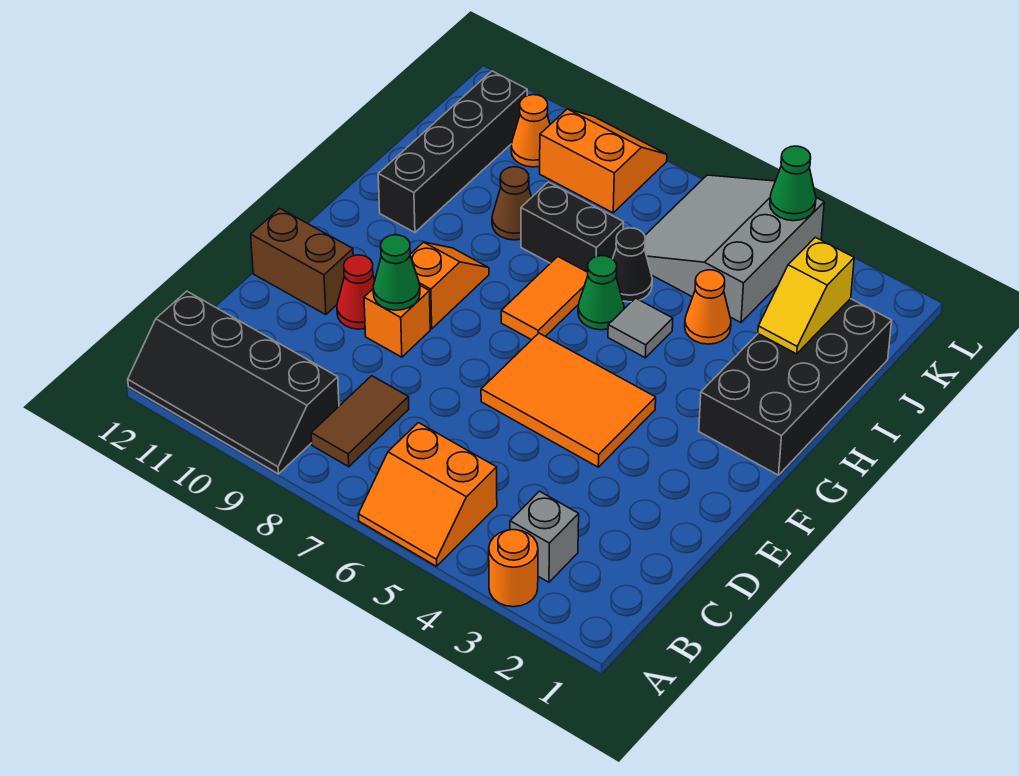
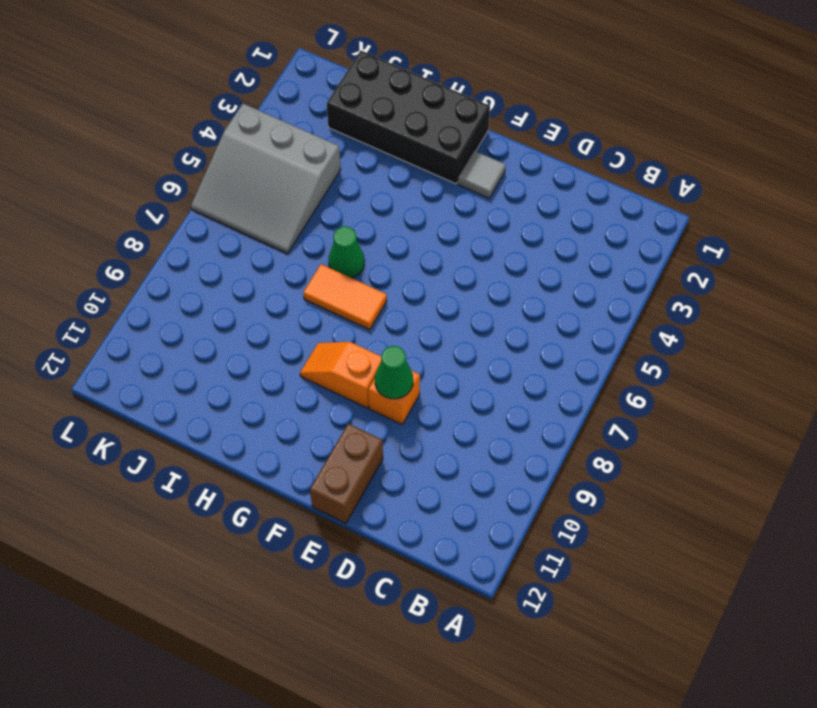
grey 1x1 tile [458,151,506,198] -> grey 1x1 tile moved to [608,298,673,358]
none -> orange 1x1 round brick [489,530,538,607]
none -> orange 2x2 slope [358,423,497,566]
none -> black 2x4 slope [128,291,339,474]

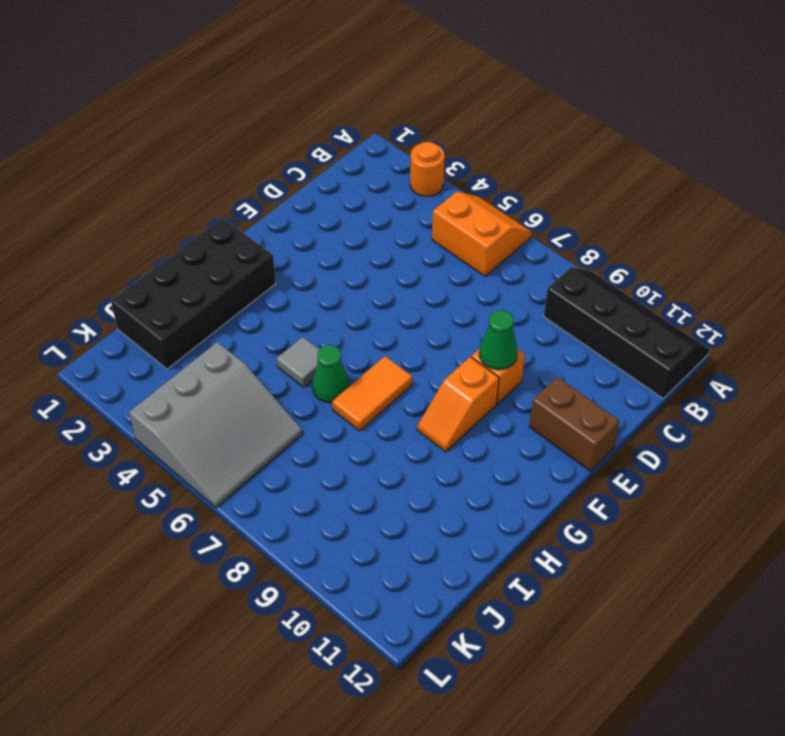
none -> grey 1x1 brick [510,491,579,582]
none -> brown 1x2 tile [311,376,409,467]
none -> orange 2x3 tile [481,333,656,467]

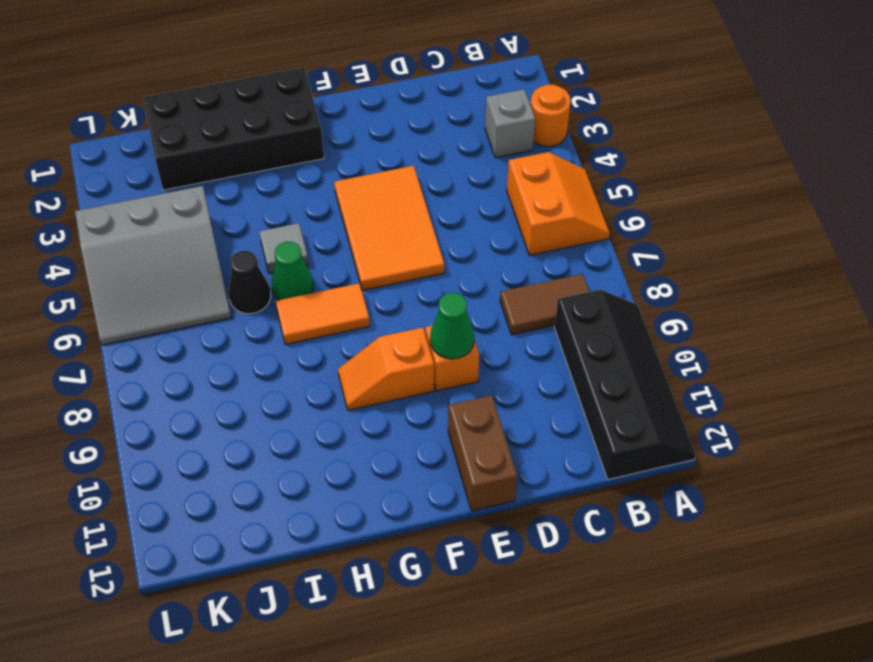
none -> red 1x1 cone [337,255,375,329]
none -> black 1x4 brick [378,71,527,232]
none -> orange 1x1 cone [685,270,731,344]

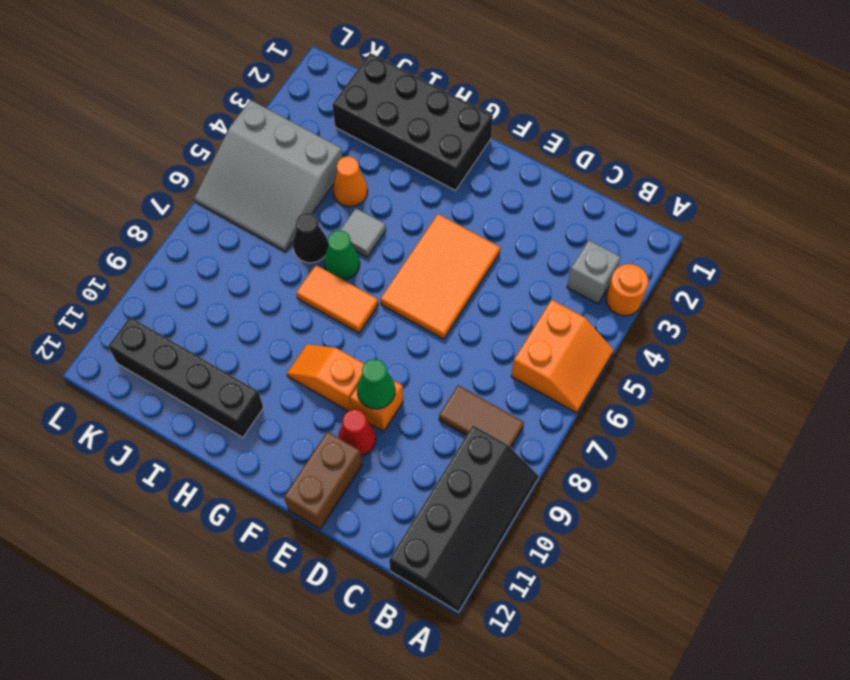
none -> black 1x2 brick [521,182,624,272]
none -> brown 1x1 cone [492,167,532,240]
none -> orange 2x2 slope [540,109,667,213]

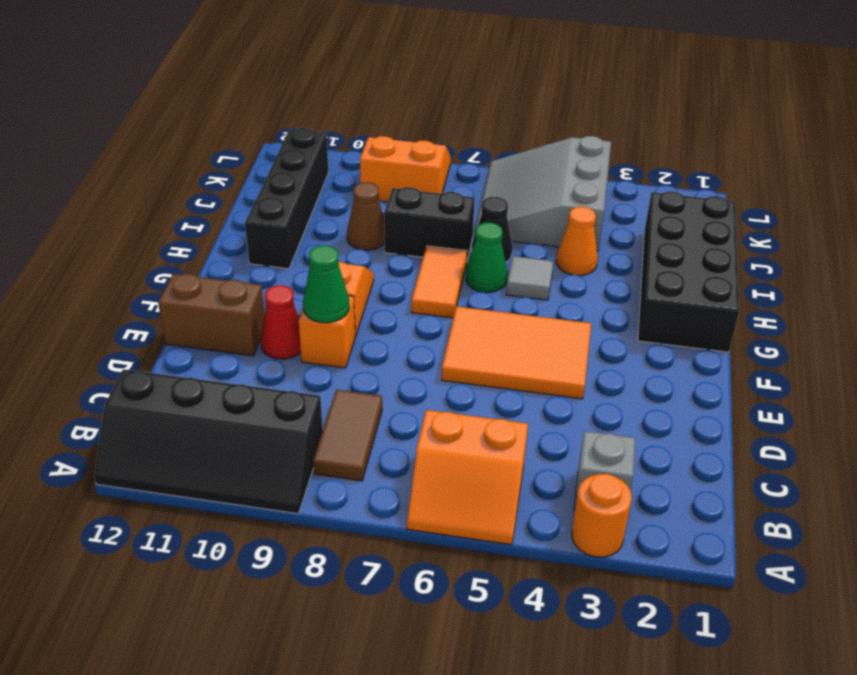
none -> orange 1x1 cone [511,95,550,167]
none -> yellow 1x2 slope [758,237,854,354]
none -> green 1x1 cone [770,146,816,221]

